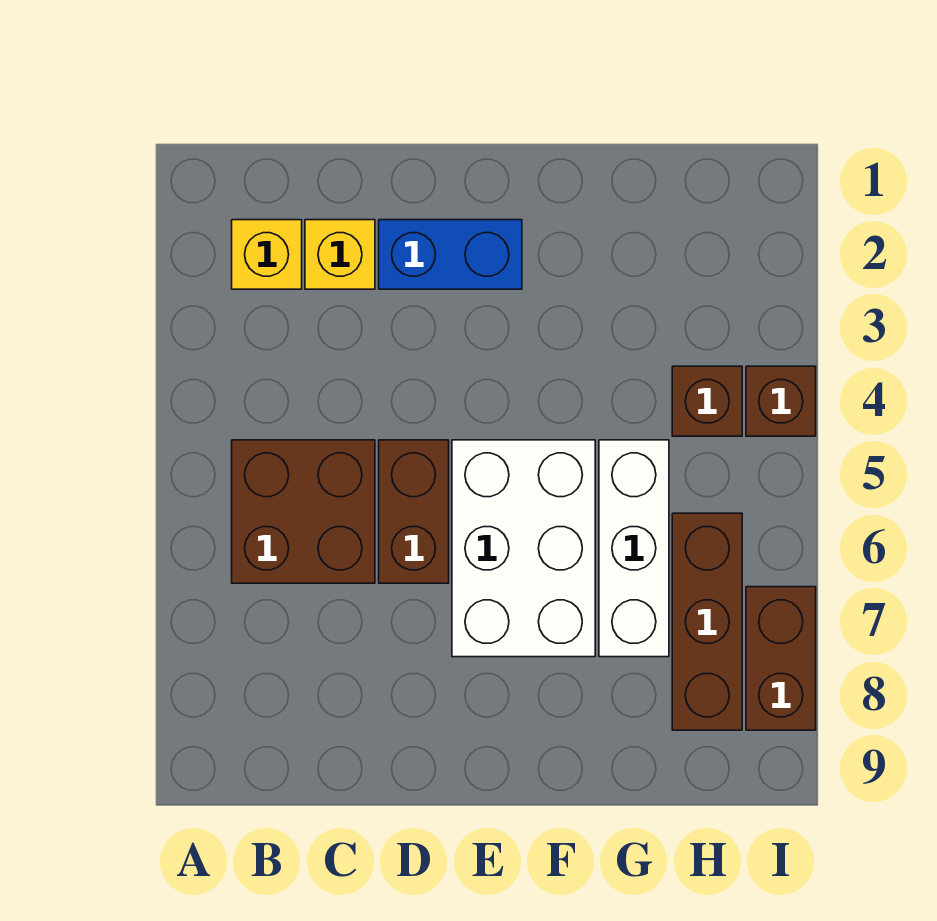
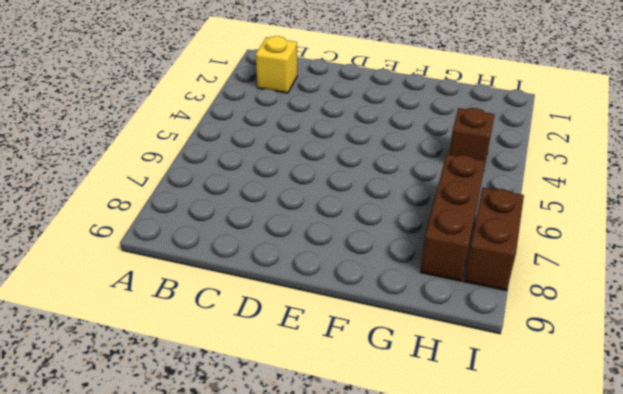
none -> brown 2x2 brick [232,440,375,583]
none -> yellow 1x1 brick [305,220,375,289]

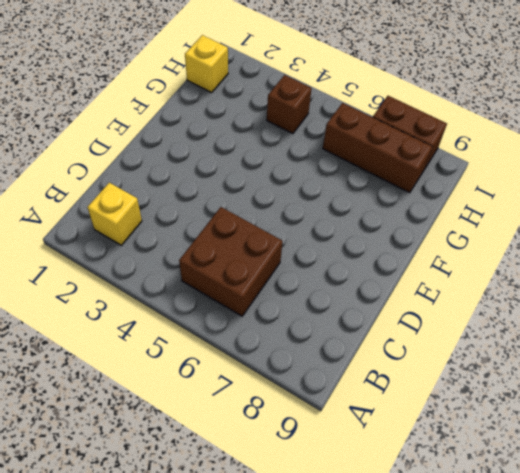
yellow 1x1 brick [185,35,228,93] -> yellow 1x1 brick moved to [305,220,375,289]
none -> blue 1x2 brick [379,220,522,289]
none -> brown 1x2 brick [379,440,449,583]

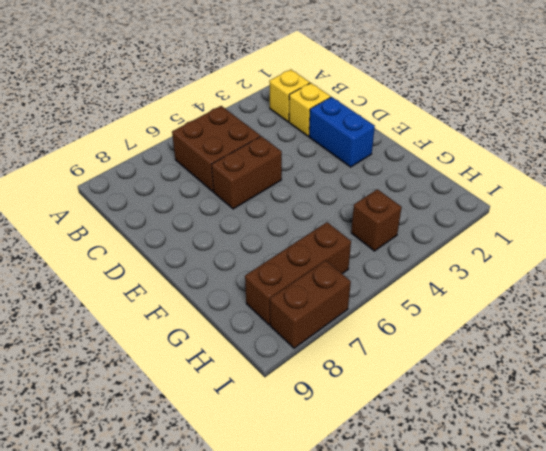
none -> white 2x3 brick [452,440,595,657]
none -> white 1x3 brick [599,440,669,657]

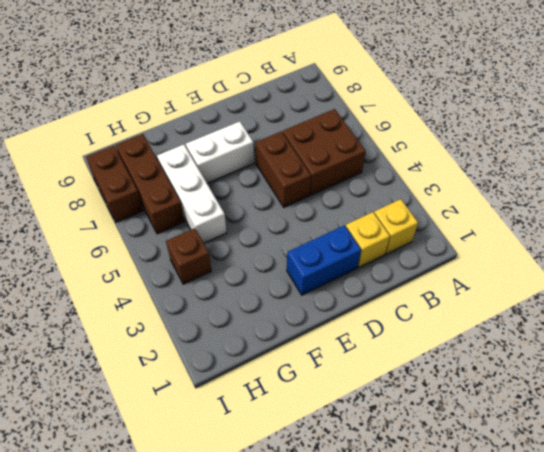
white 1x2 brick [186,121,254,183] -> white 2x3 brick [452,440,595,657]
none -> brown 1x1 brick [746,366,816,436]

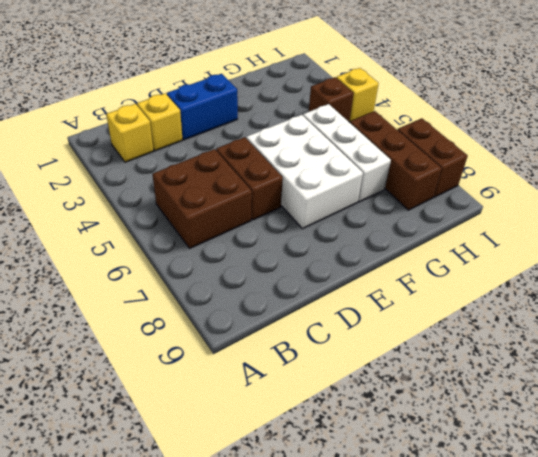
yellow 1x1 brick [336,68,379,122] -> brown 1x1 brick [746,366,816,436]

